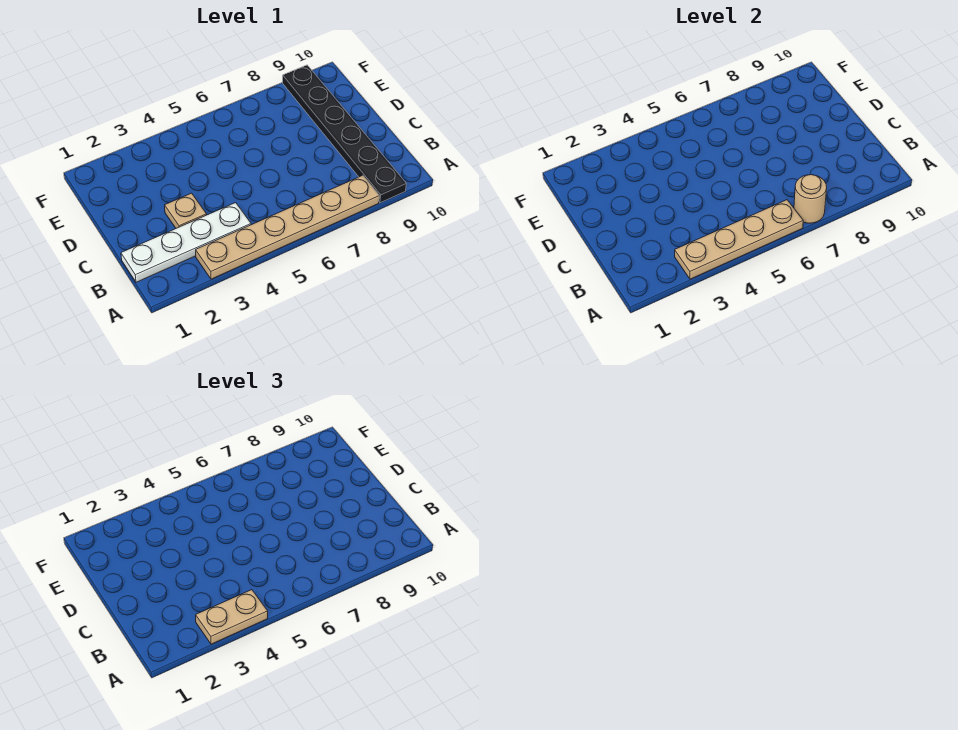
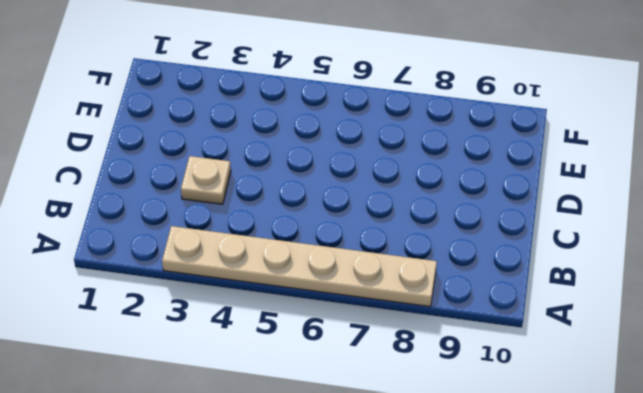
none -> black 1x6 plate [282,65,406,203]
none -> white 1x4 plate [121,203,251,282]

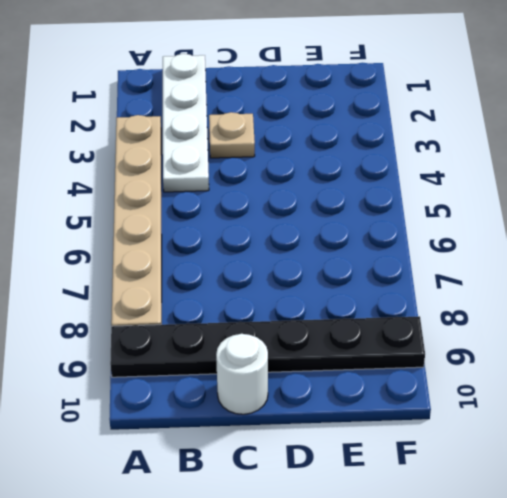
white 1x1 round brick [216,334,268,414] -> none
none -> tan 1x4 plate [675,200,803,279]
none -> tan 1x1 round brick [794,175,827,223]

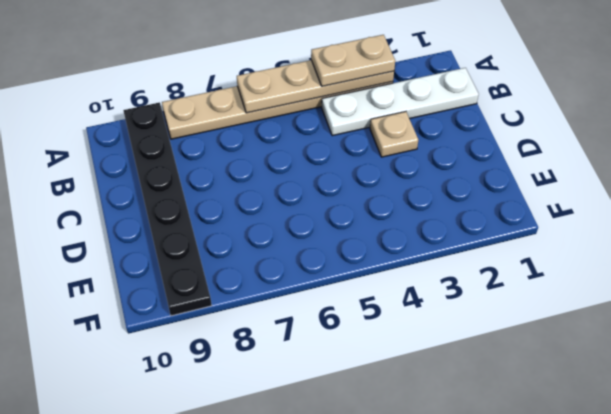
none -> tan 1x1 round brick [794,175,827,223]

